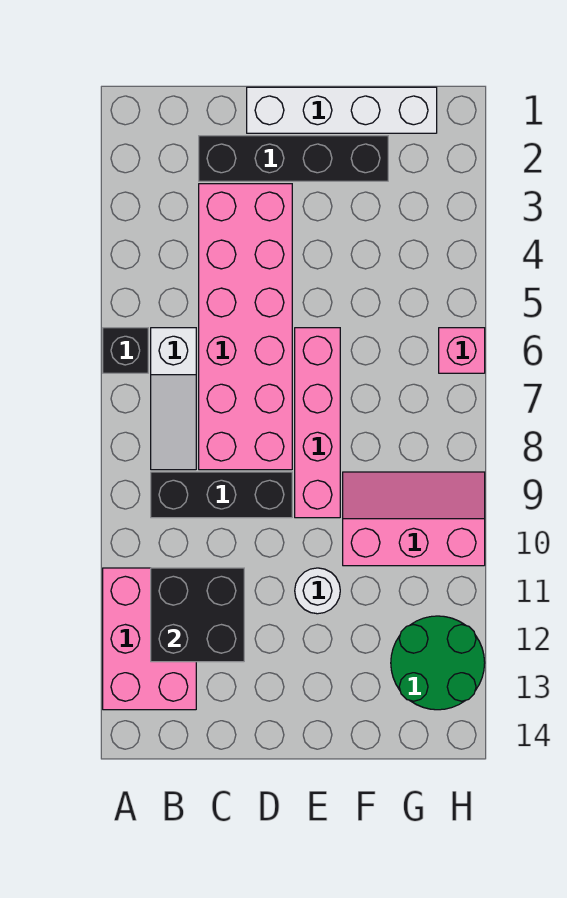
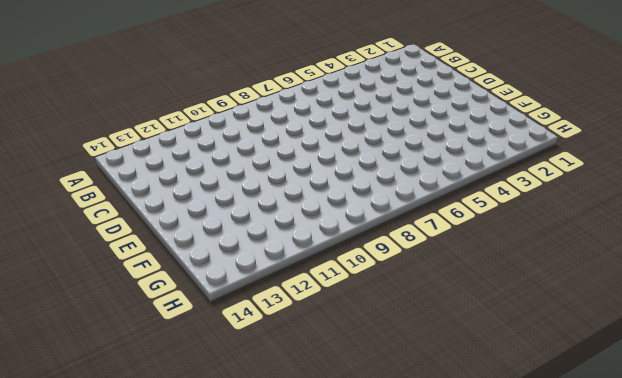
none -> black 1x1 brick [103,328,148,373]
none -> pink 2x3 brick [103,568,196,710]
none -> white 1x3 slope [151,328,196,470]

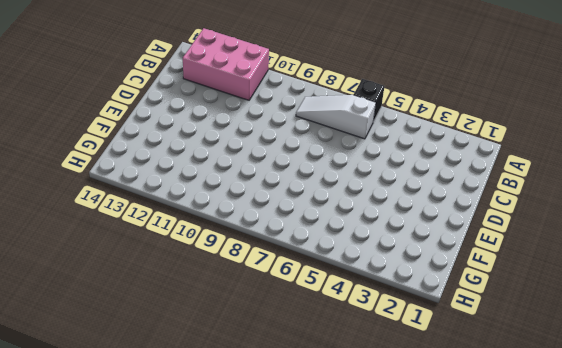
none -> black 1x3 brick [151,472,292,518]
none -> black 1x4 brick [199,136,388,181]
none -> pink 2x6 brick [199,184,292,470]

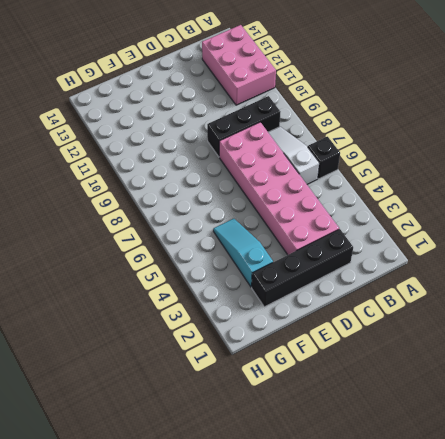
cyan 1x3 slope [213,219,273,287] -> none
none -> white 1x4 brick [247,87,437,133]
none -> pink 1x4 brick [295,328,340,518]
none -> white 1x1 round brick [295,568,340,614]

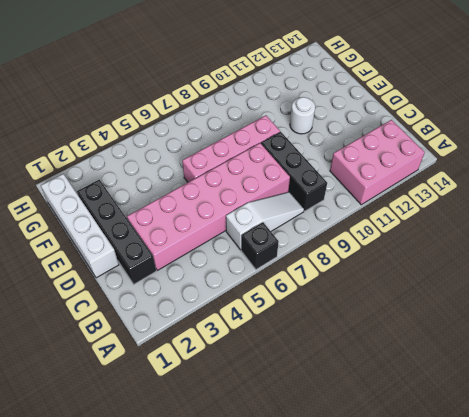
none -> pink 2x3 slope [343,472,485,566]
none -> green 2x2 round brick [391,616,485,710]
none -> pink 1x1 brick [439,328,485,373]

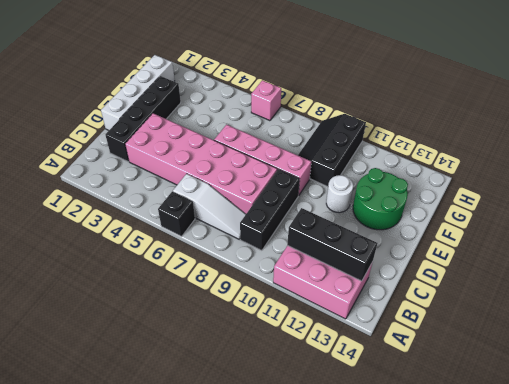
black 1x3 brick [287,208,377,281] -> black 2x2 brick [151,568,244,662]
green 2x2 round brick [353,168,408,230] -> green 2x2 round brick moved to [391,616,485,710]
black 2x3 slope [298,114,366,187] -> pink 2x3 slope [343,472,485,566]

